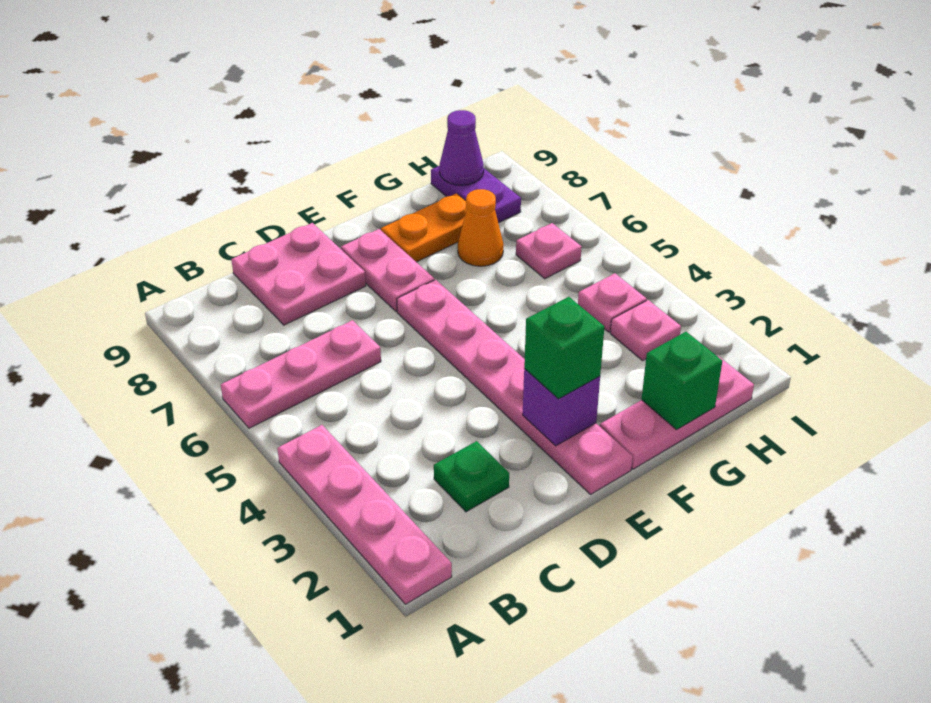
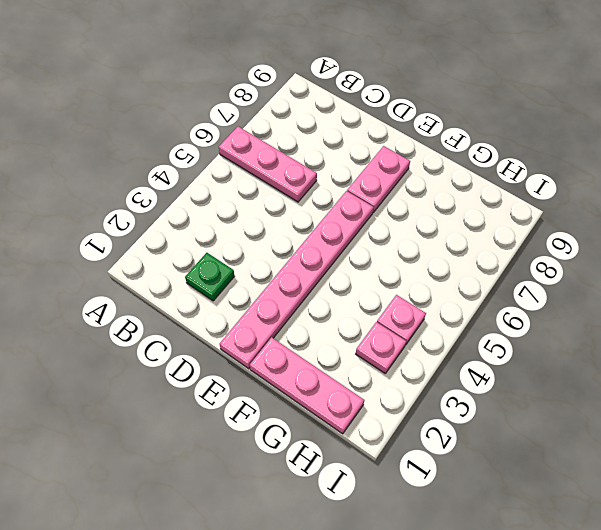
none -> pink 1x4 plate [277,425,452,604]
none -> pink 2x2 plate [231,223,366,325]
none -> orange 1x2 plate [381,193,467,262]

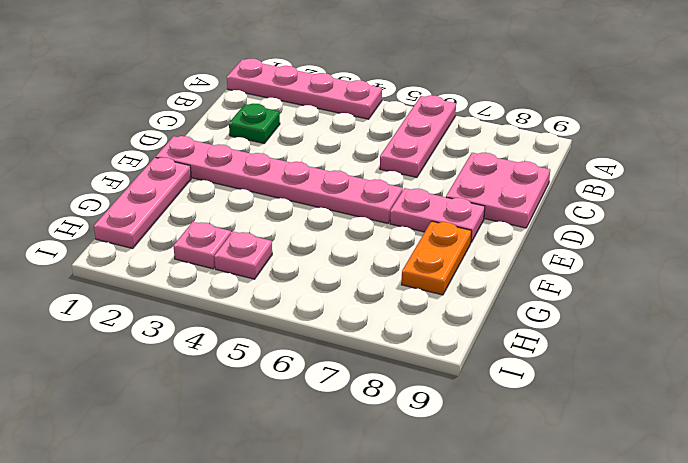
none -> orange 1x1 cone [458,189,504,266]
none -> pink 1x1 plate [516,223,581,279]
none -> purple 1x2 plate [431,166,521,223]

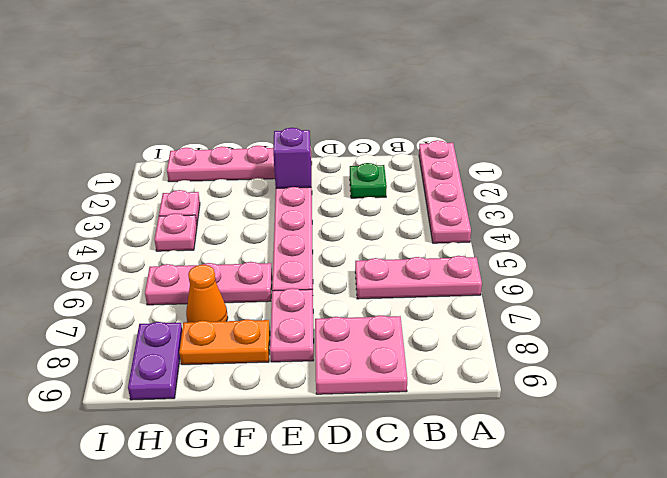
pink 1x3 plate [145,262,272,305] -> pink 1x1 plate [516,223,581,279]
none -> green 1x1 brick [642,332,722,430]
none -> purple 1x1 cone [439,110,484,185]
none -> green 1x1 brick [524,297,604,399]

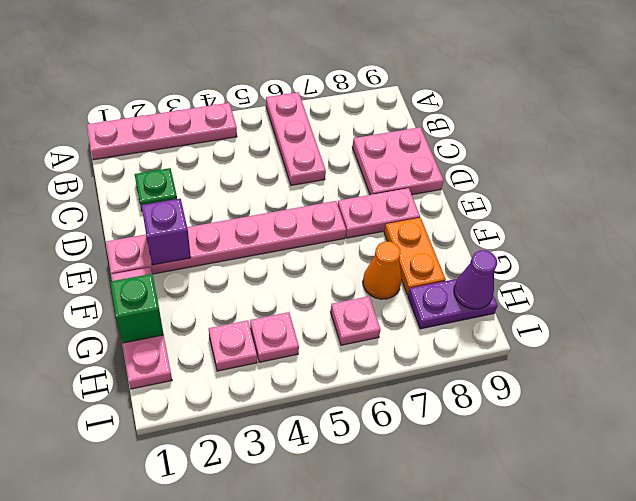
none -> green 1x1 brick [524,297,604,399]

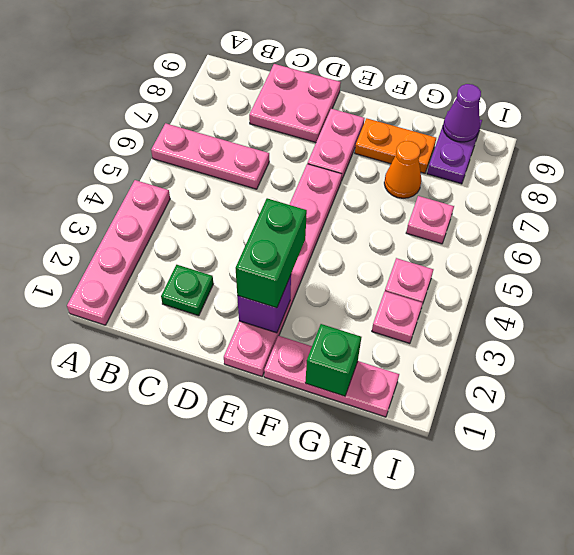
green 1x2 brick [236,198,307,308] -> green 1x1 brick [524,297,604,399]

